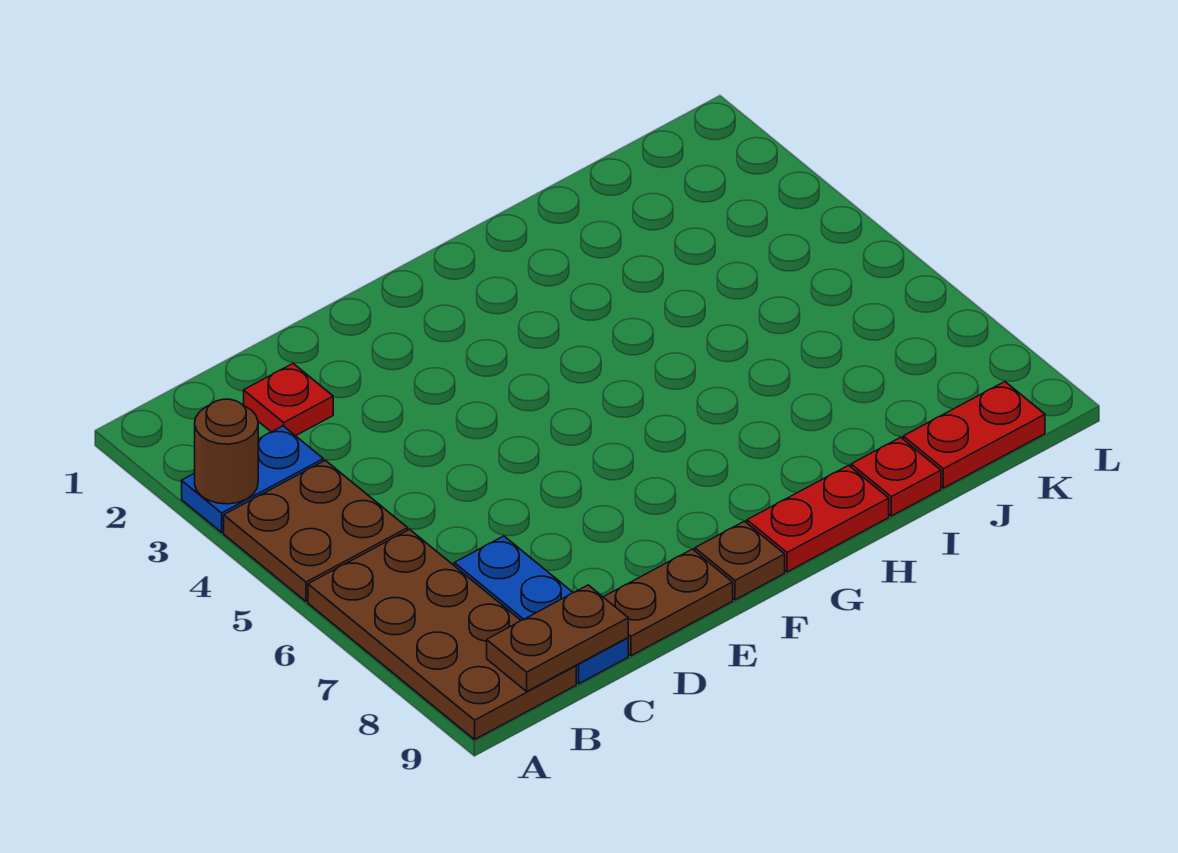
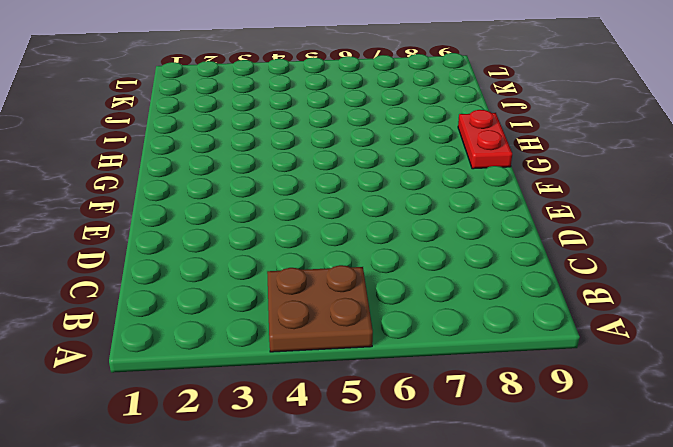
none -> blue 1x2 plate [182,426,323,532]
none -> brown 2x4 plate [308,529,576,739]
none -> red 1x1 plate [244,364,333,436]

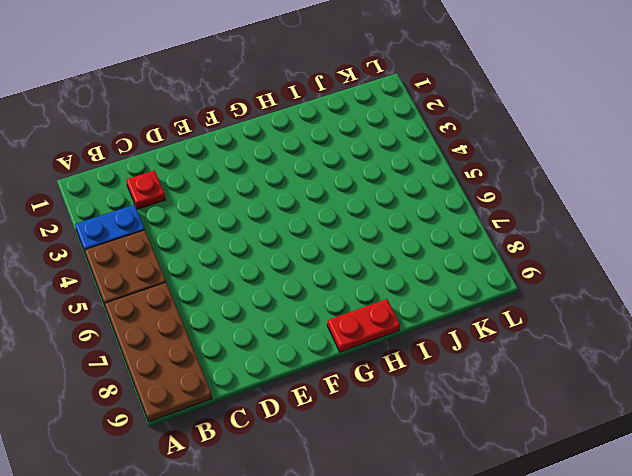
none -> blue 1x3 plate [454,536,628,684]
none -> brown 1x2 plate [604,549,733,656]
none -> brown 1x1 plate [695,521,785,600]

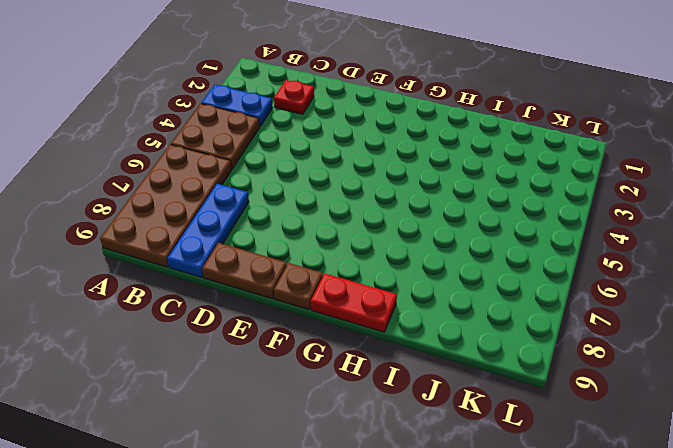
none -> red 1x1 plate [851,437,941,516]
none -> red 1x2 plate [903,382,1045,488]
none -> brown 1x1 round brick [195,399,258,504]

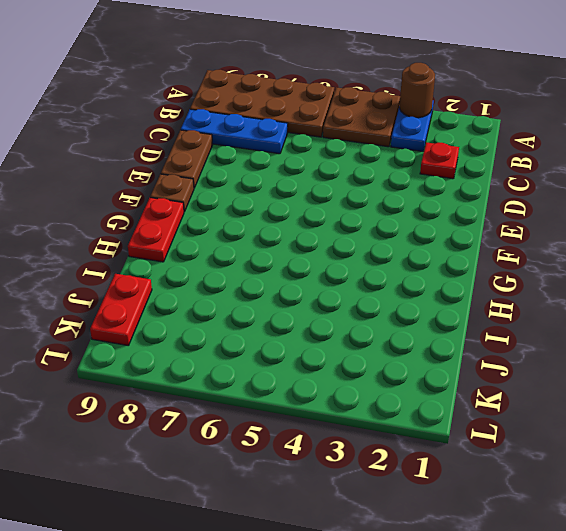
none -> red 1x1 plate [851,437,941,516]
none -> brown 1x2 plate [487,585,628,691]

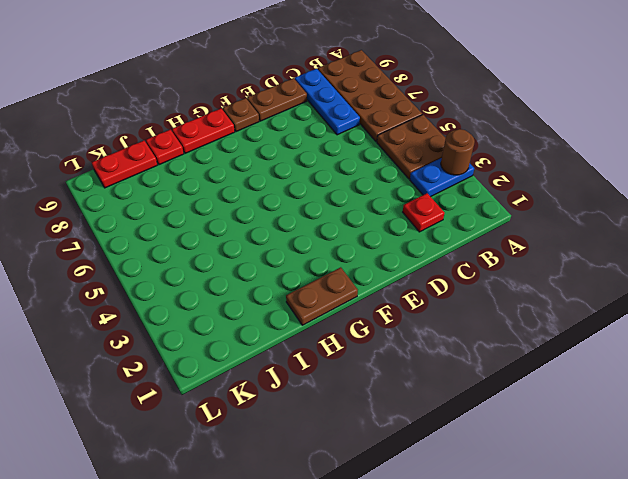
brown 1x2 plate [286,267,358,325] -> brown 1x2 plate moved to [487,585,628,691]

